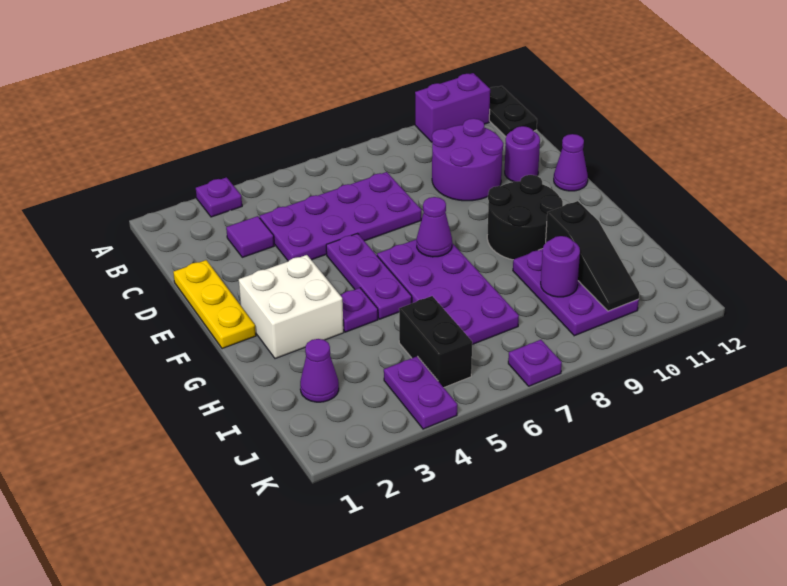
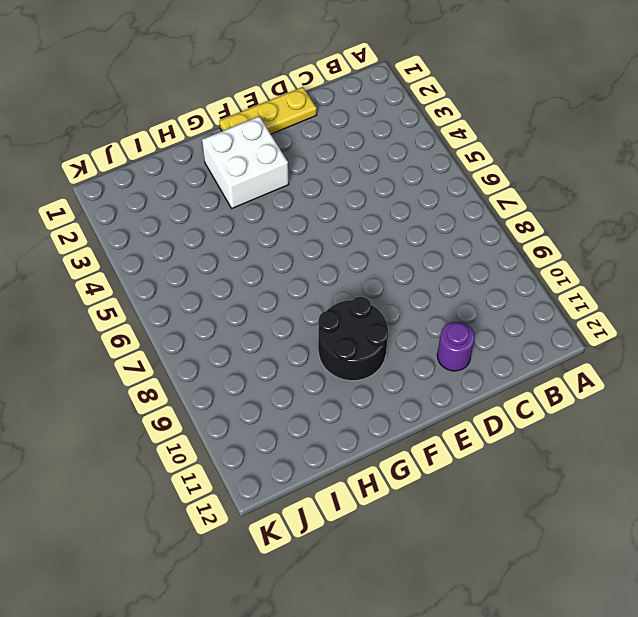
none -> purple 1x1 plate [196,177,242,217]
none -> purple 1x2 brick [415,73,490,142]
none -> black 1x2 plate [489,86,537,137]

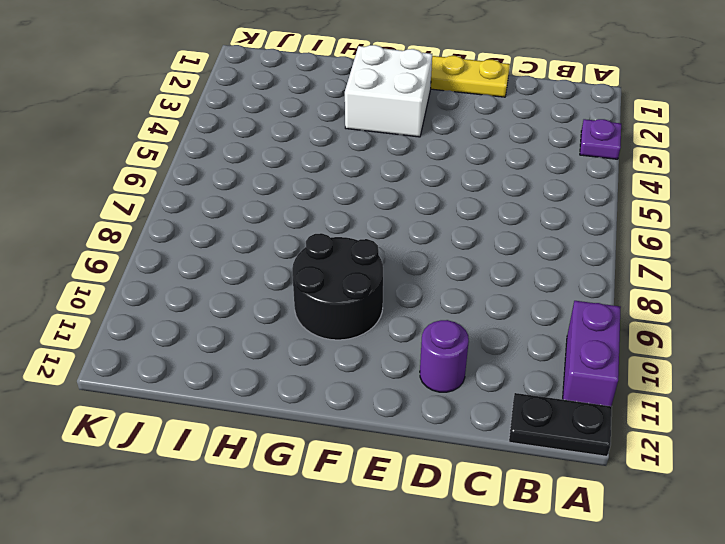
none -> purple 1x1 tile [226,216,274,257]
none -> purple 2x4 plate [260,172,421,261]
none -> purple 2x2 round brick [432,118,503,201]

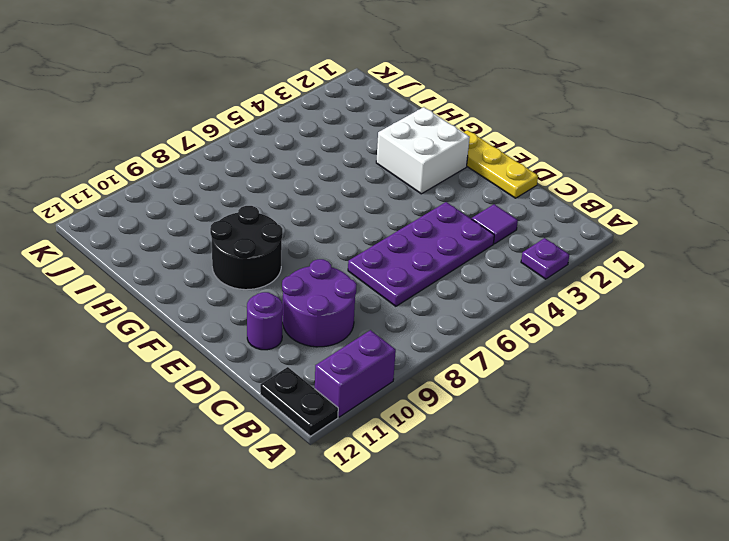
none -> purple 1x3 plate [326,234,412,319]
none -> purple 1x1 cone [554,134,588,191]
none -> purple 2x4 plate [377,239,519,345]

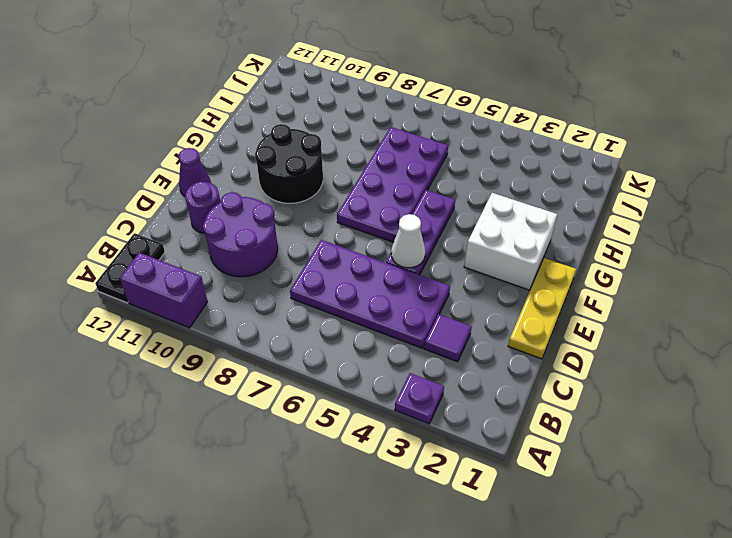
white 1x1 cone [391,214,425,268] -> none
none -> purple 1x1 plate [340,288,378,332]
none -> purple 2x3 plate [513,249,639,336]
none -> purple 1x1 cone [300,339,339,402]

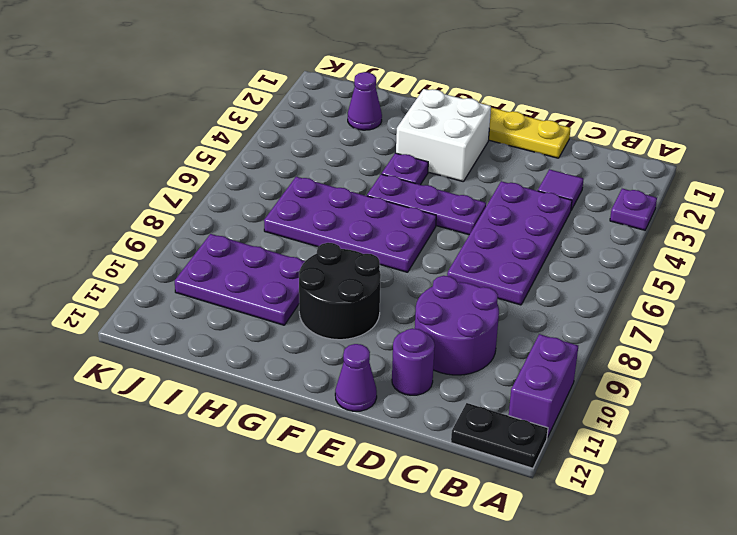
none -> black 1x2 brick [399,296,472,387]
none -> purple 1x2 plate [384,356,457,429]
none -> purple 1x1 plate [508,340,562,386]

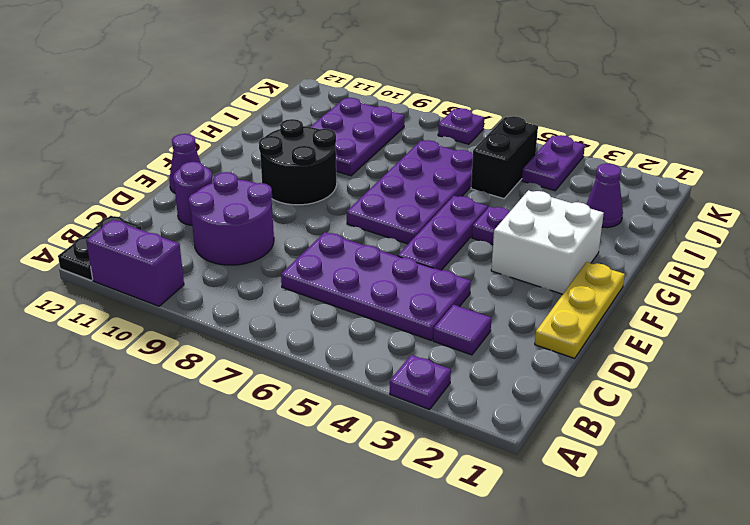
none -> purple 1x1 cone [417,197,452,257]
none -> black 1x3 slope [546,201,639,311]
none -> purple 1x1 round brick [541,236,580,297]

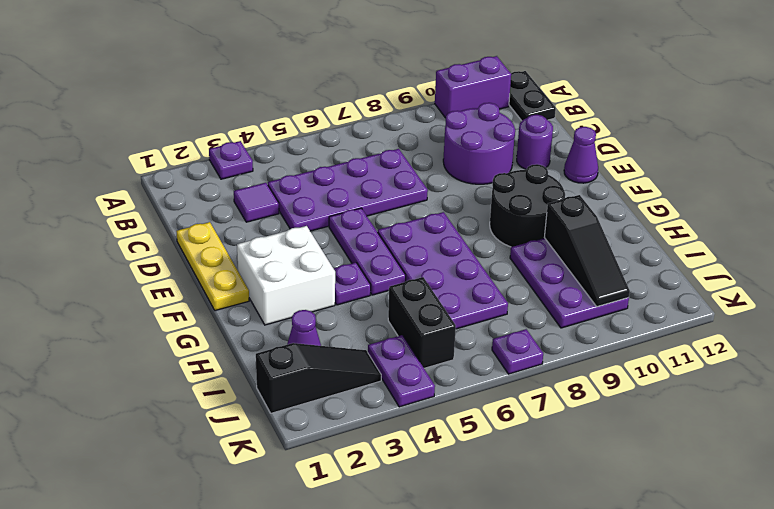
black 1x3 slope [256,343,381,413] -> none
none -> purple 1x1 cone [417,197,452,257]
none -> purple 1x1 round brick [541,236,580,297]

